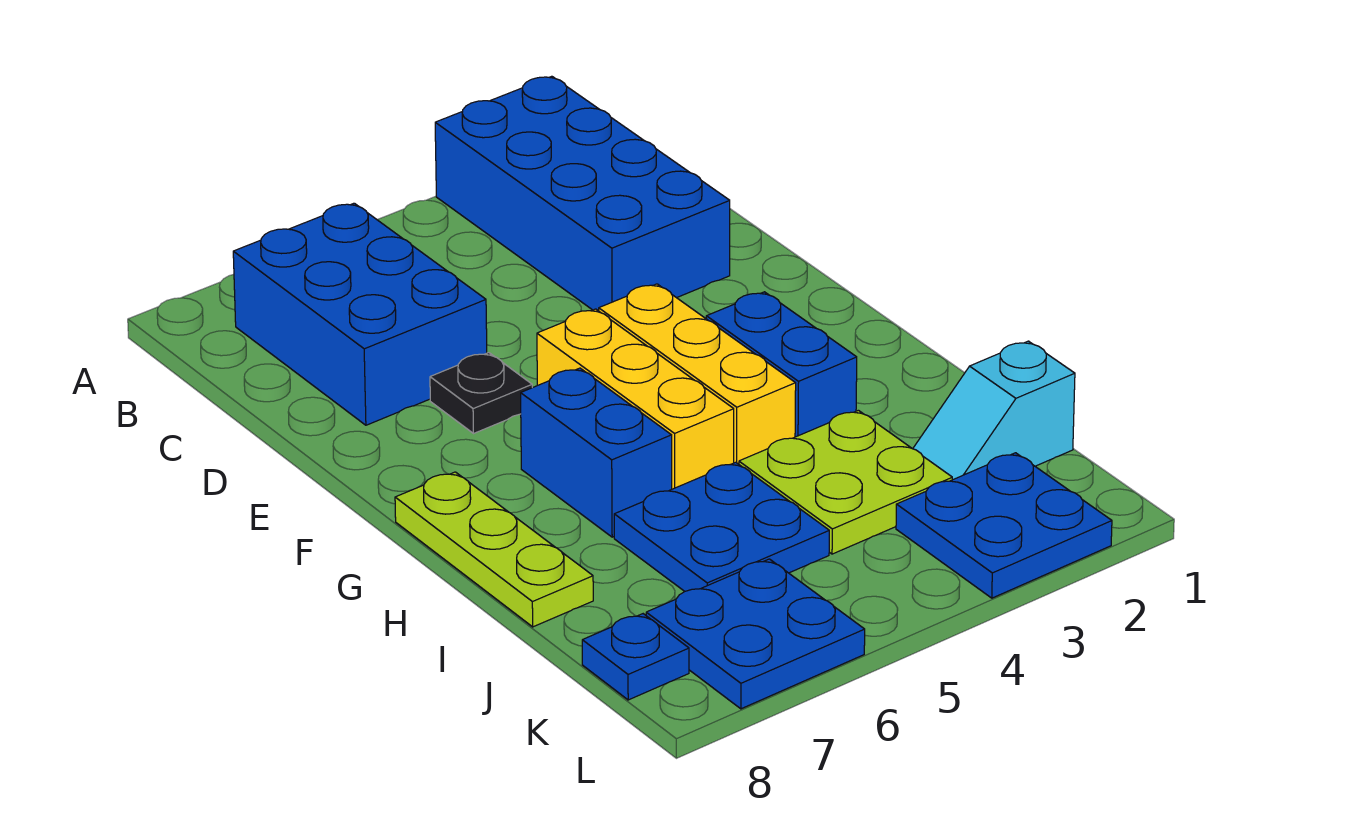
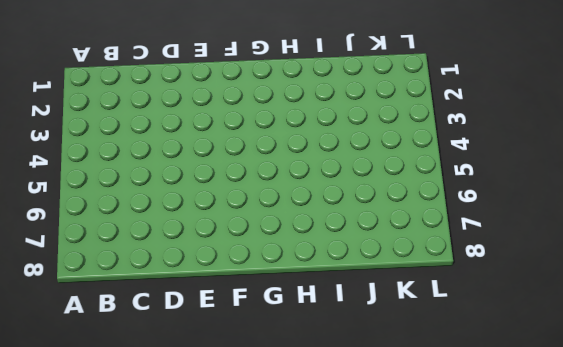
none -> blue 2x4 brick [435,76,730,311]
none -> blue 2x3 brick [233,203,487,425]
none -> black 1x1 plate [430,353,532,434]

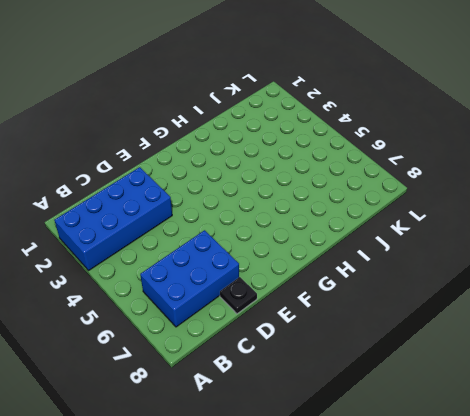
black 1x1 plate [220,277,257,314] -> black 1x1 plate moved to [430,353,532,434]
none -> yellow 1x3 brick [599,284,796,464]
none -> yellow 1x3 brick [537,309,734,489]
none -> blue 1x2 brick [706,292,857,437]

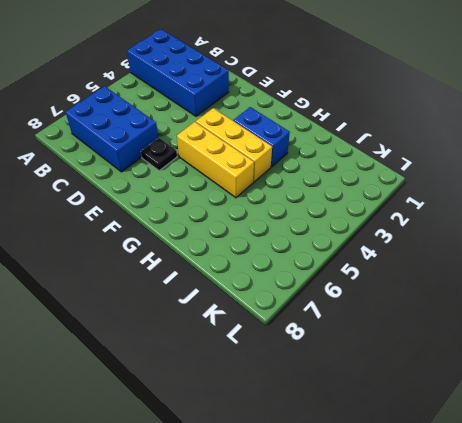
none -> blue 1x2 brick [521,368,672,537]
none -> lime 1x3 plate [395,472,593,627]
none -> lime 2x2 plate [739,410,952,554]

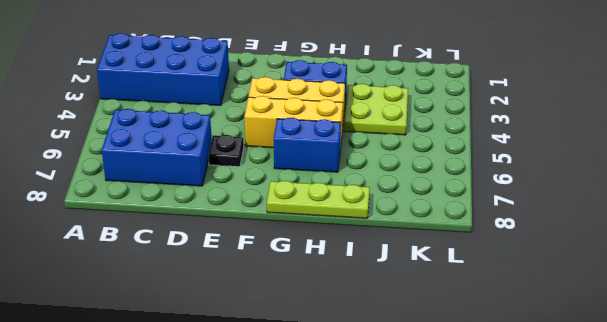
none -> blue 2x2 plate [614,462,829,591]
none -> cyan 1x2 slope [913,341,1075,480]
none -> blue 2x2 plate [896,453,1112,598]

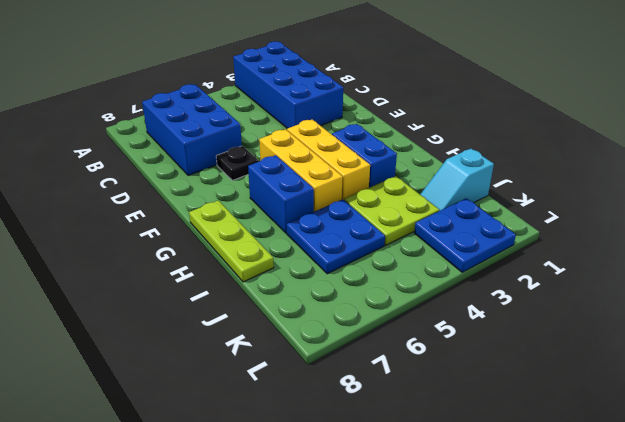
none -> blue 2x2 plate [646,559,865,709]
none -> blue 1x1 plate [582,614,689,700]

